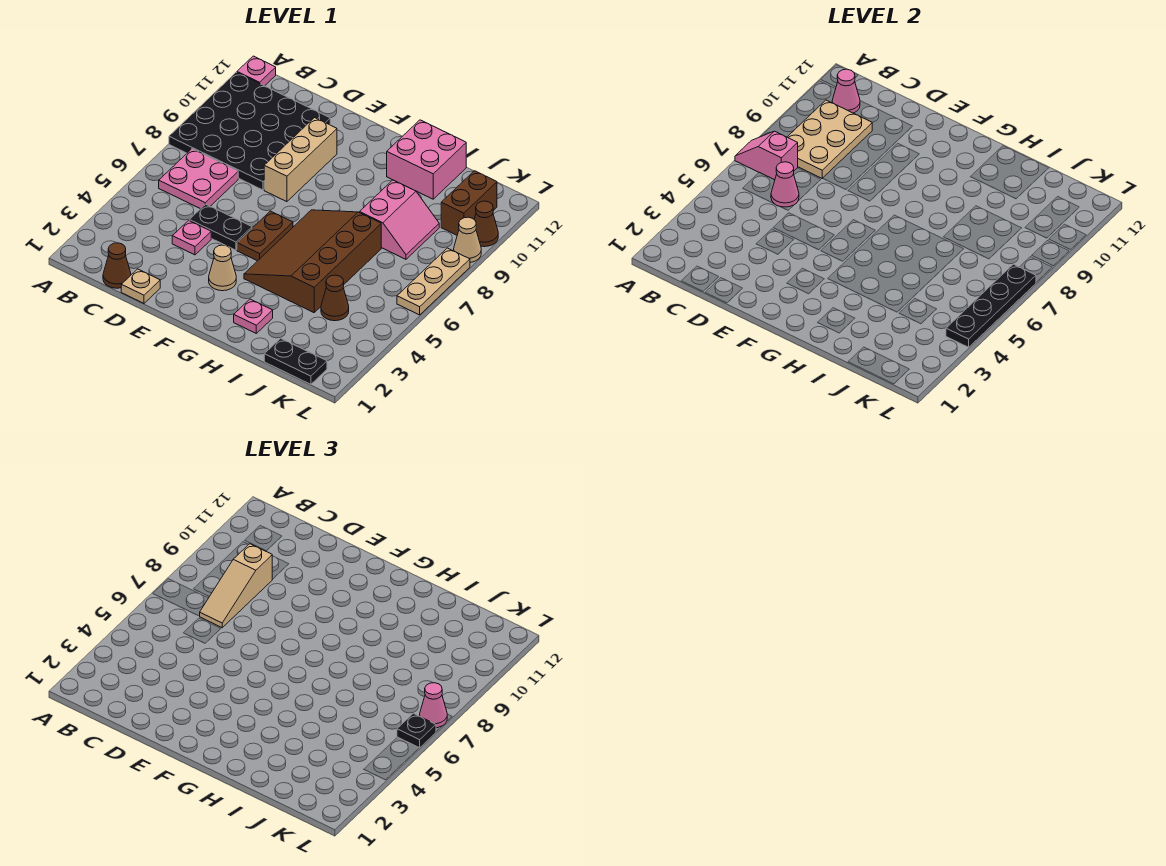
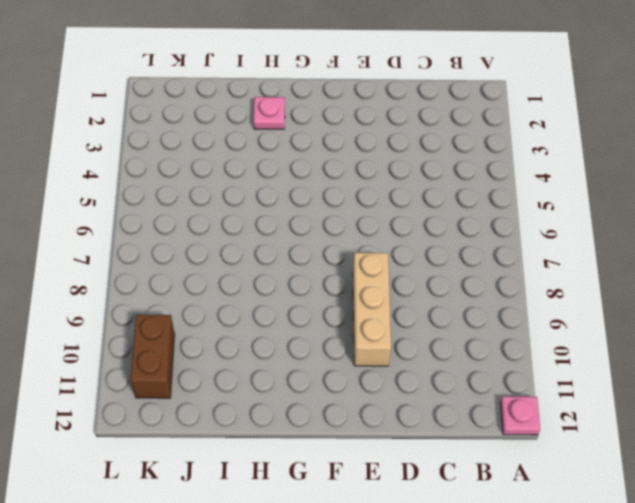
none -> black 4x4 plate [169,72,330,190]
none -> pink 2x2 plate [159,149,238,209]
none -> brown 1x1 cone [103,243,131,288]

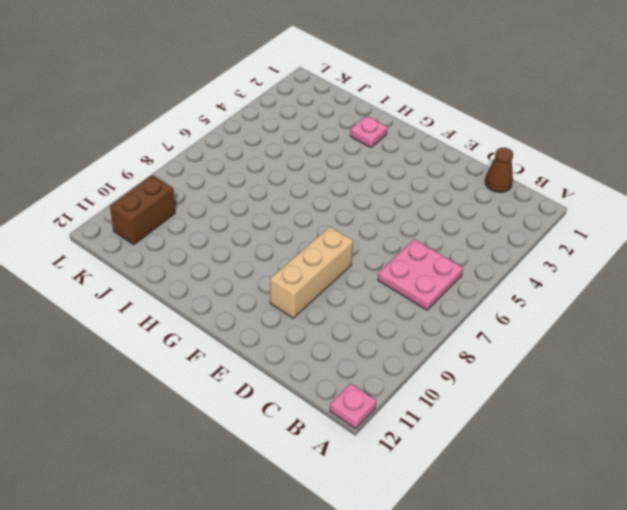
none -> black 4x4 plate [169,72,330,190]
none -> tan 1x1 plate [121,269,160,303]
none -> pink 1x1 plate [172,220,211,255]

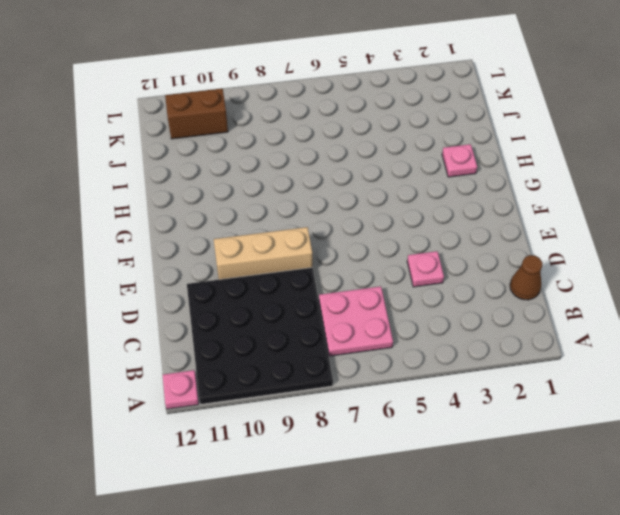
none -> tan 1x1 plate [121,269,160,303]
none -> black 1x2 plate [189,204,252,250]
none -> tan 1x1 cone [209,245,236,291]

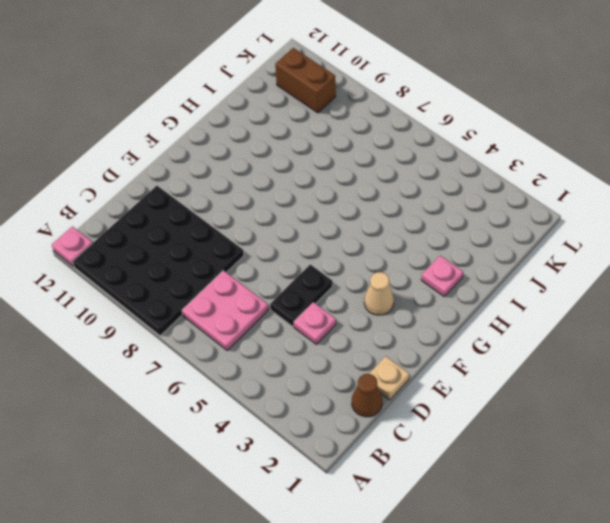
none -> tan 1x3 brick [264,118,337,202]
none -> brown 1x2 plate [237,211,293,261]
none -> brown 3x4 slope [244,210,381,313]

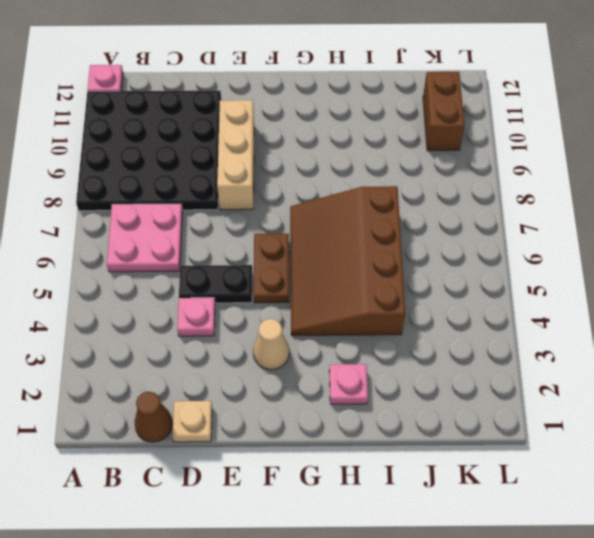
none -> pink 2x2 brick [387,120,466,199]
none -> pink 2x2 slope [360,180,439,259]
none -> black 1x2 plate [264,338,327,384]

